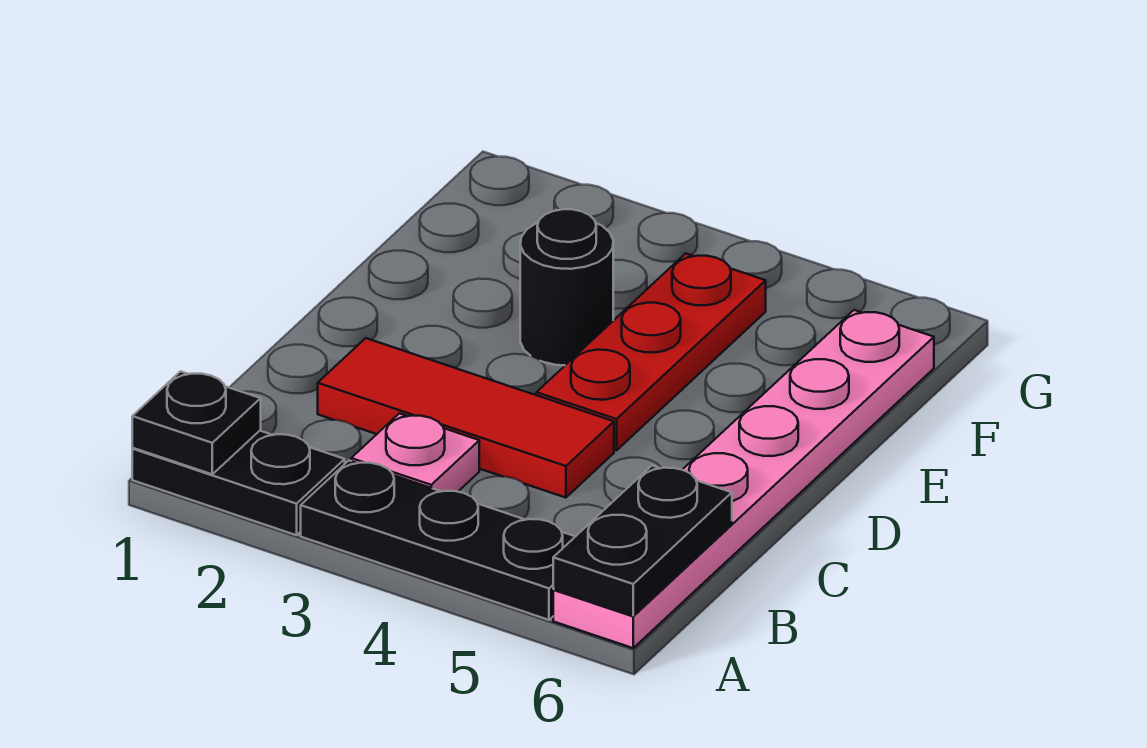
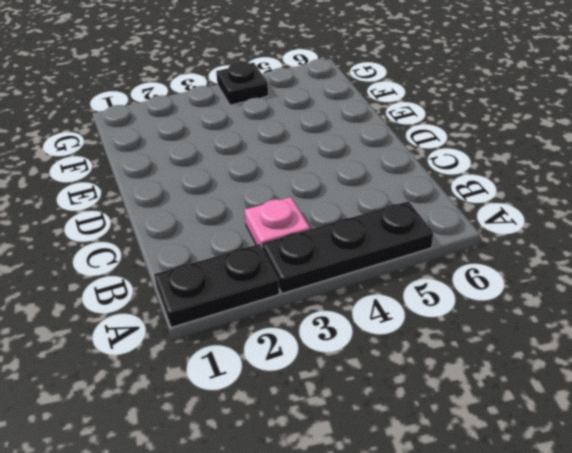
black 1x1 plate [216,62,268,105] -> black 1x1 plate moved to [132,371,261,474]
none -> pink 1x6 plate [553,310,934,648]
none -> red 1x3 tile [318,338,614,498]

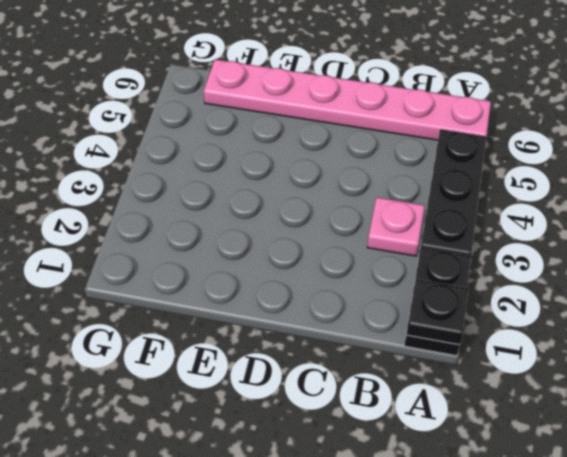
none -> red 1x3 tile [318,338,614,498]
none -> red 1x3 plate [536,253,766,451]

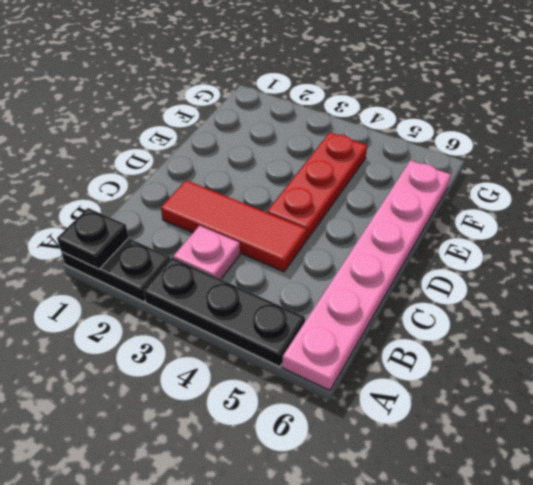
none -> black 1x1 round brick [520,209,613,365]
none -> black 1x2 plate [553,466,732,616]

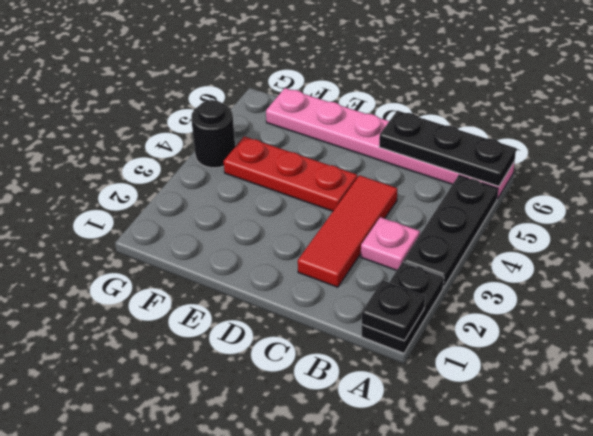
black 1x3 plate [379,111,516,186] -> black 1x2 plate [553,466,732,616]
black 1x1 round brick [191,100,235,168] -> black 1x1 round brick moved to [520,209,613,365]

